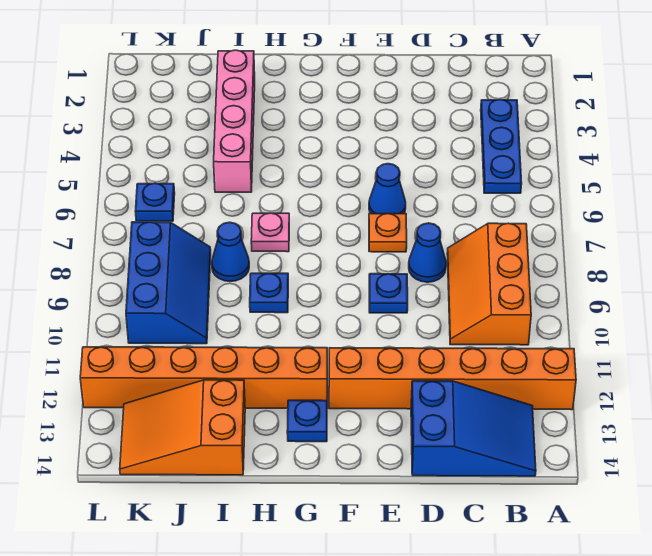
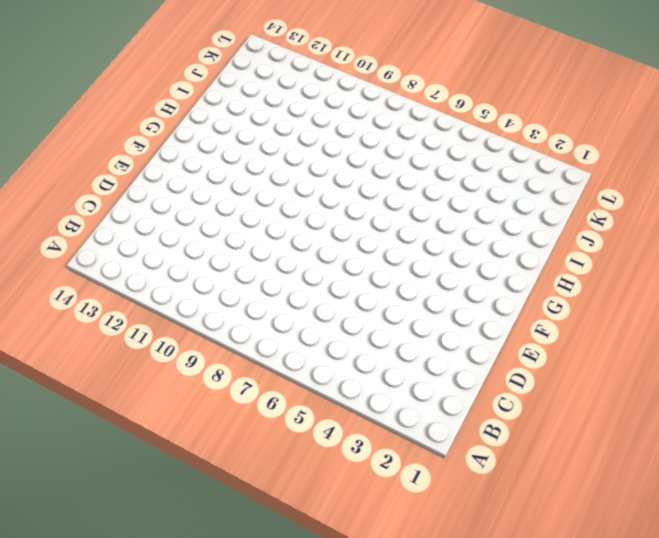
none -> orange 1x6 brick [329,348,576,410]
none -> blue 1x3 plate [481,100,522,193]
none -> orange 2x3 slope [447,223,531,345]

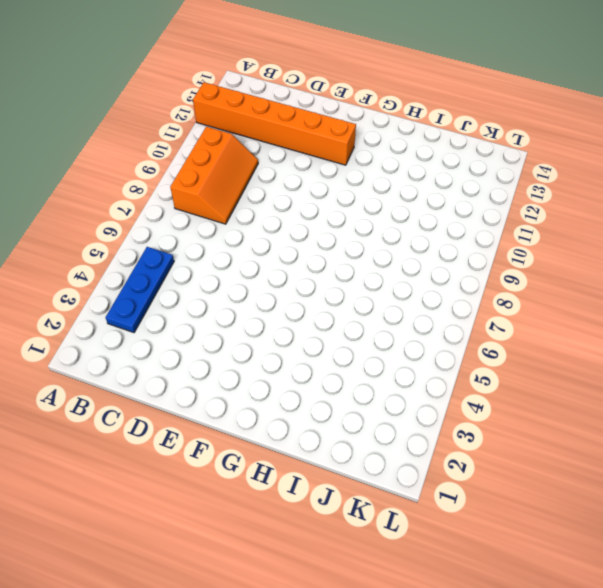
none -> blue 2x3 slope [411,381,536,476]
none -> blue 1x1 cone [409,223,446,282]
none -> blue 1x1 cone [369,164,406,214]

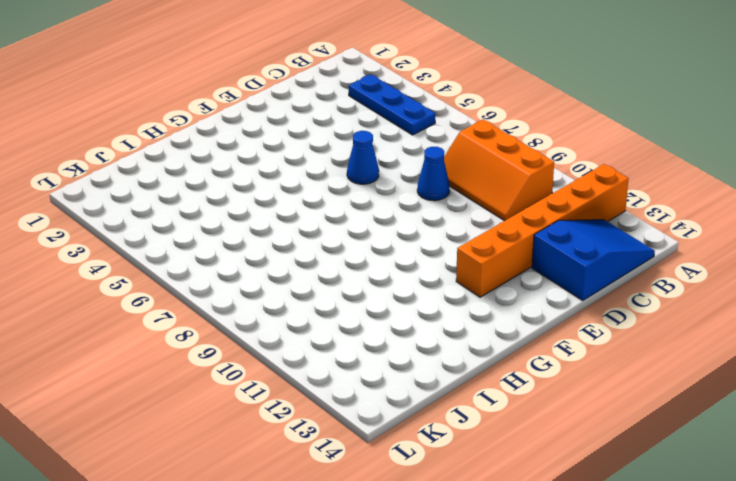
none -> orange 1x1 plate [369,214,407,252]
none -> blue 1x1 plate [369,274,408,313]
none -> orange 1x6 brick [80,347,327,408]

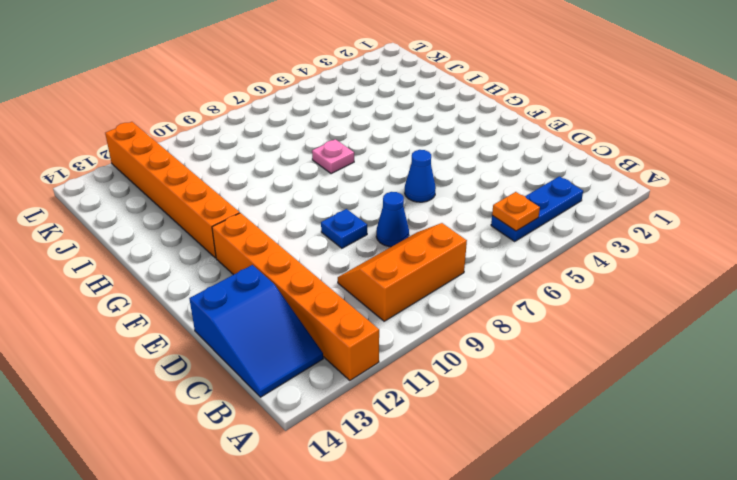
orange 1x1 plate [492,192,540,231] -> orange 1x1 plate moved to [369,214,407,252]
none -> blue 1x1 plate [287,400,327,442]
none -> blue 1x1 plate [250,273,288,313]
none -> pink 1x4 brick [214,50,255,192]

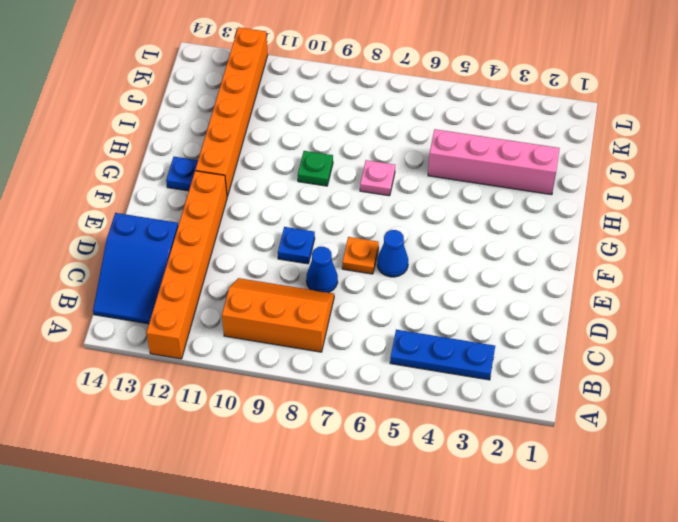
green 1x1 plate [298,151,333,186] -> blue 1x1 plate [250,273,288,313]
none -> blue 1x1 cone [212,222,249,281]
none -> orange 2x3 slope [120,380,245,475]
none -> blue 2x3 slope [126,222,211,344]

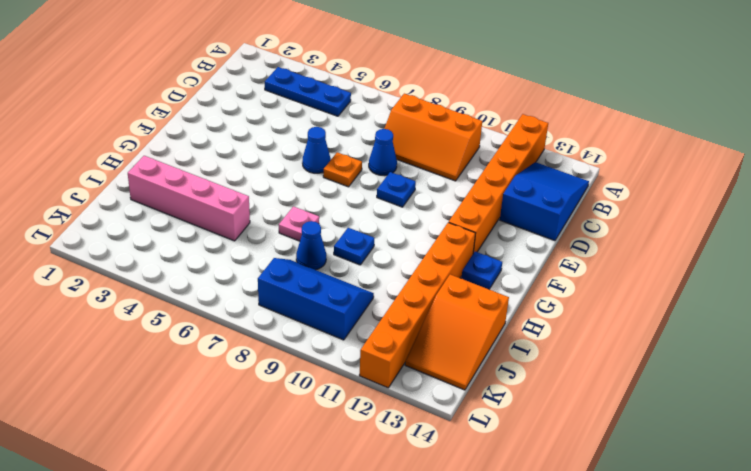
none -> blue 1x1 plate [135,183,175,221]

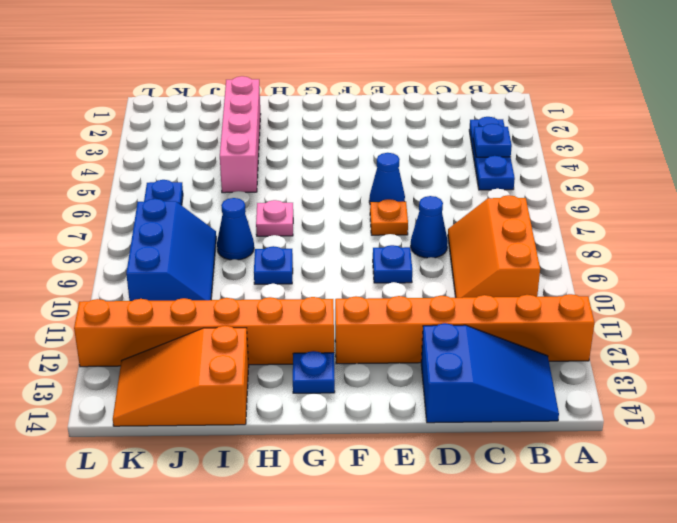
blue 1x1 plate [473,124,512,157] -> none

